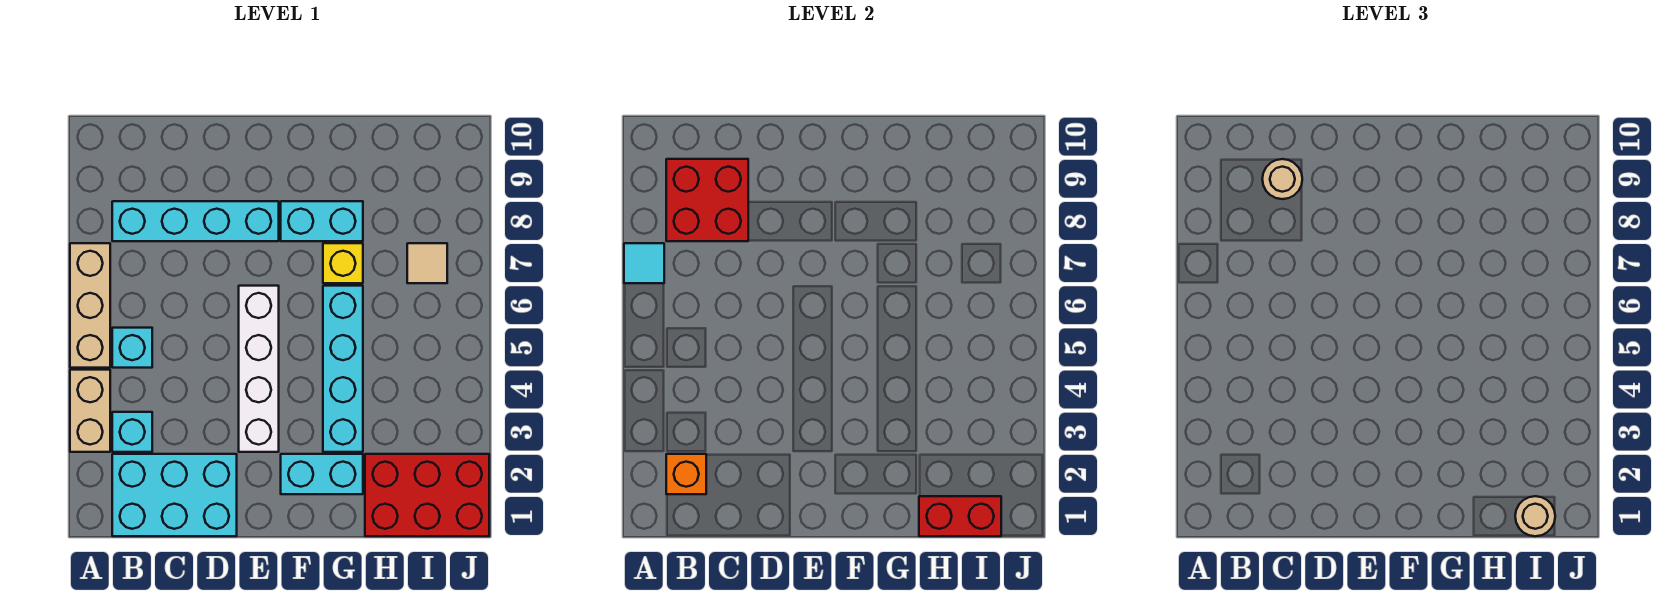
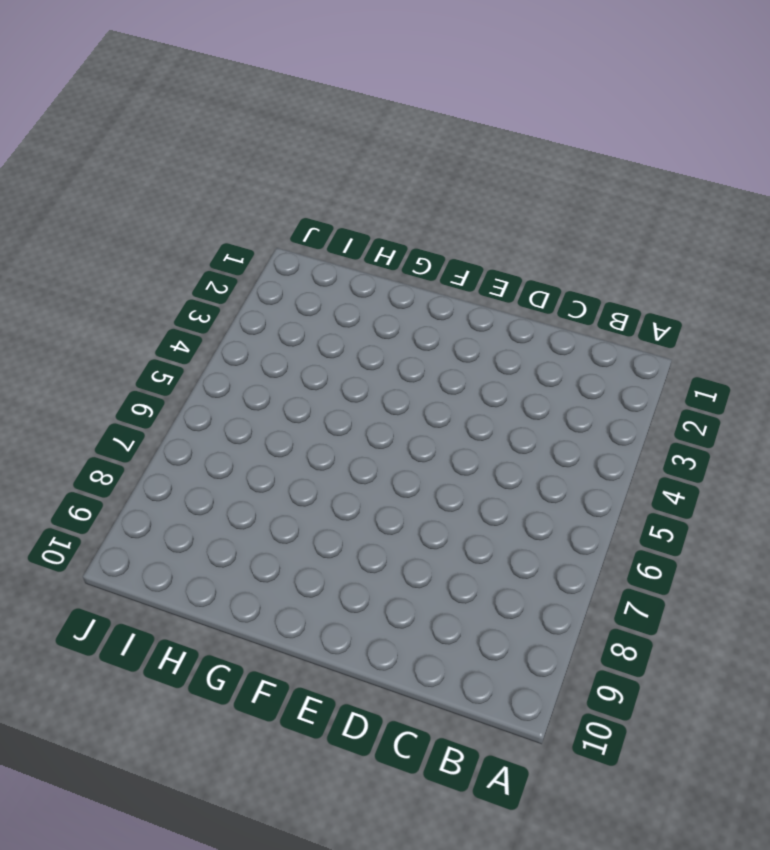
none -> tan 1x2 brick [70,370,110,452]
none -> tan 1x3 brick [70,243,110,368]
none -> cyan 2x3 brick [112,454,237,536]

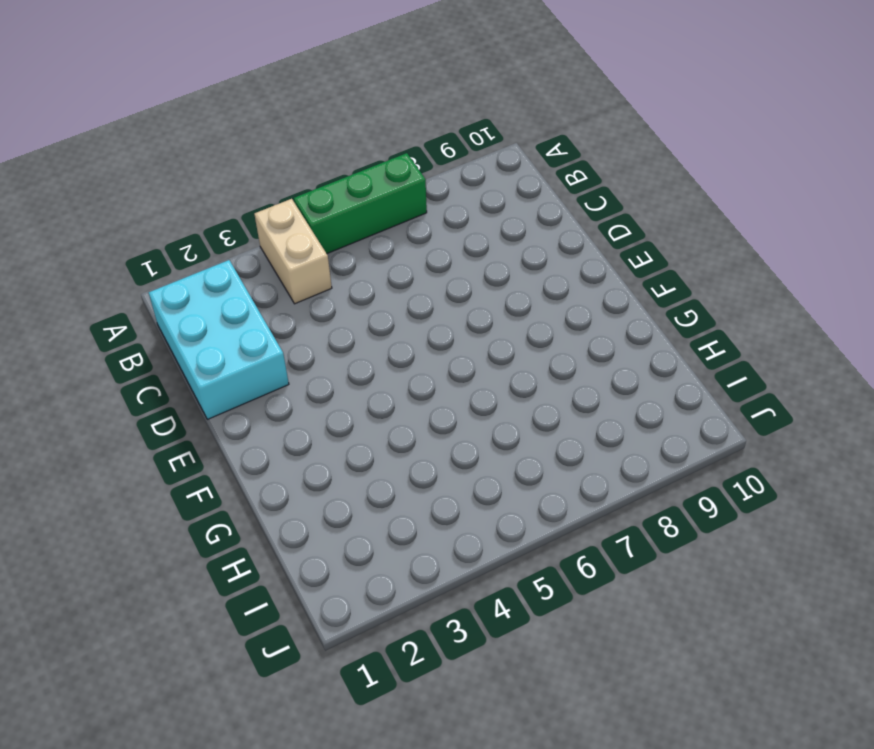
tan 1x2 brick [254,199,332,304] -> tan 1x2 brick turned to [70,370,110,452]
green 1x3 brick [294,153,427,254] -> tan 1x3 brick [70,243,110,368]
none -> cyan 1x1 brick [112,412,152,452]
none -> cyan 1x1 brick [112,328,152,368]
none -> cyan 1x4 brick [112,201,279,241]

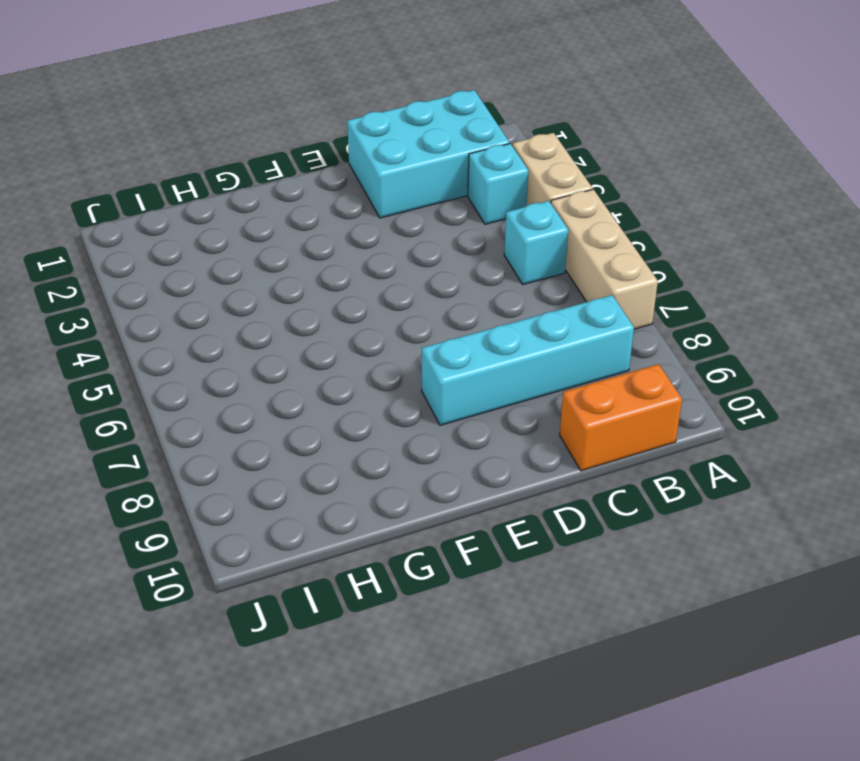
orange 1x2 brick [560,364,682,471] -> none
none -> white 1x4 brick [239,286,279,452]
none -> cyan 1x2 brick [281,454,363,494]
none -> cyan 1x2 brick [281,201,363,241]

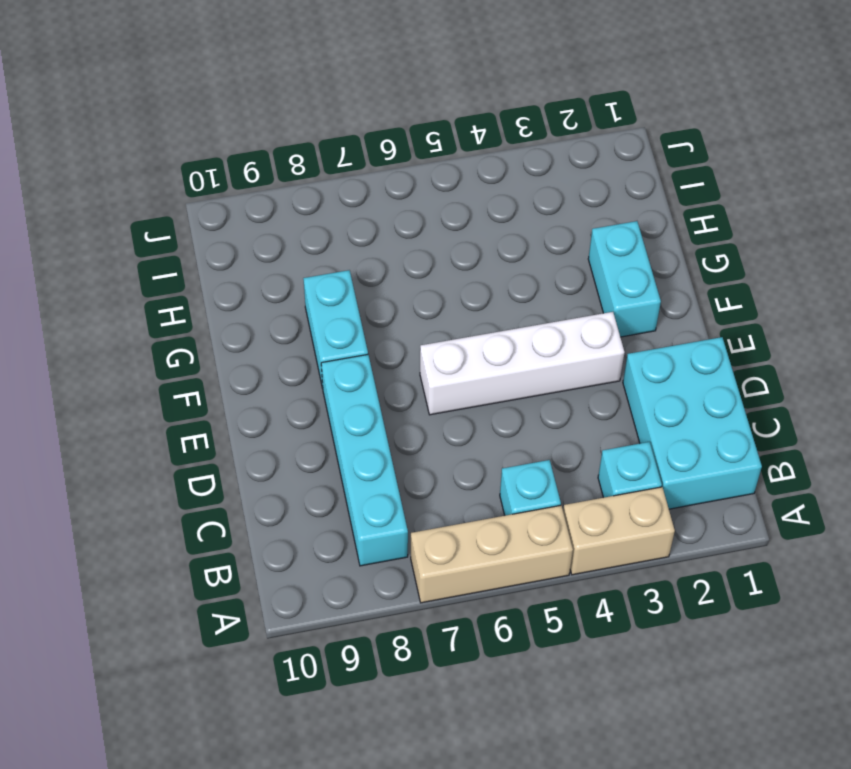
none -> cyan 1x4 brick [323,286,363,452]
none -> yellow 1x1 brick [323,243,363,283]
none -> red 2x3 brick [365,454,489,536]

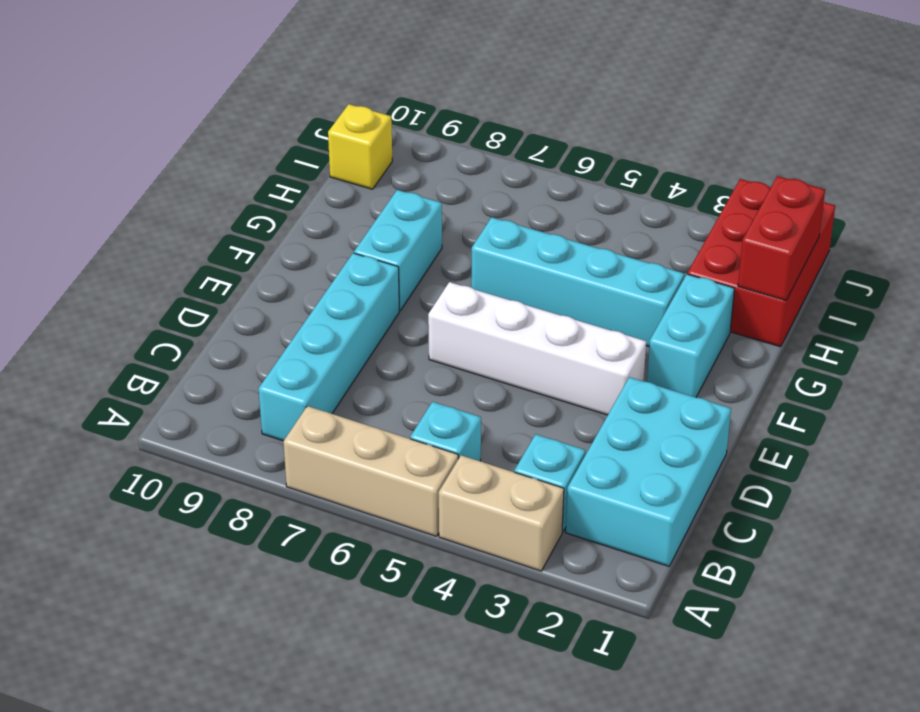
yellow 1x1 brick [328,104,392,189] -> yellow 1x1 brick moved to [323,243,363,283]
none -> tan 1x1 tile [407,243,447,283]
none -> cyan 1x1 tile [624,243,664,283]
none -> orange 1x1 brick [666,454,706,494]

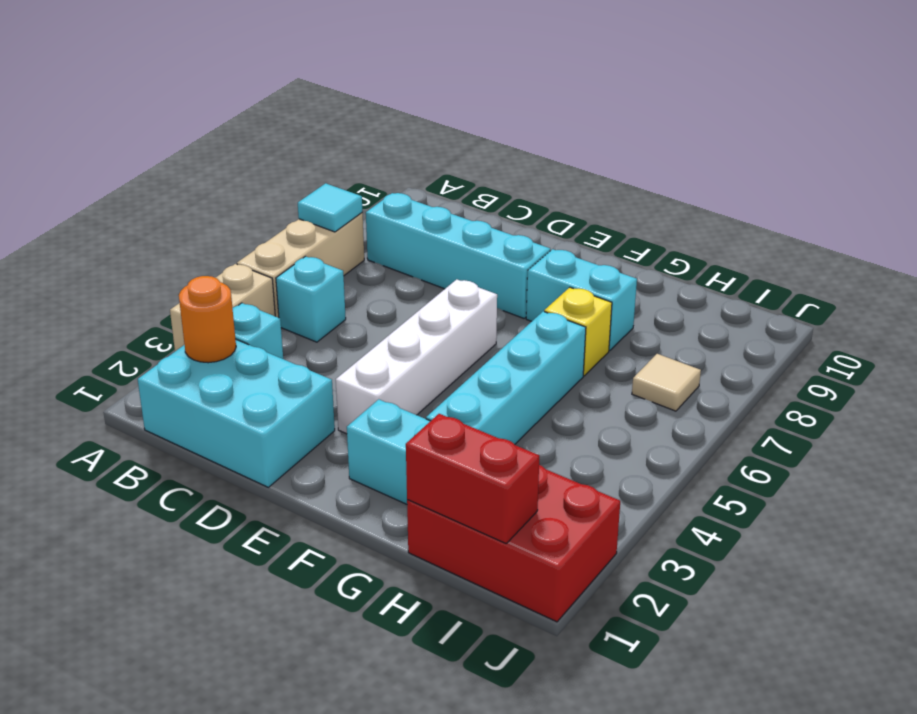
orange 1x1 round brick [179,276,236,363] -> orange 1x1 brick [666,454,706,494]
none -> red 2x2 brick [666,159,748,241]
none -> tan 1x1 round brick [1262,159,1302,199]
none -> tan 1x1 round brick [1515,496,1555,536]

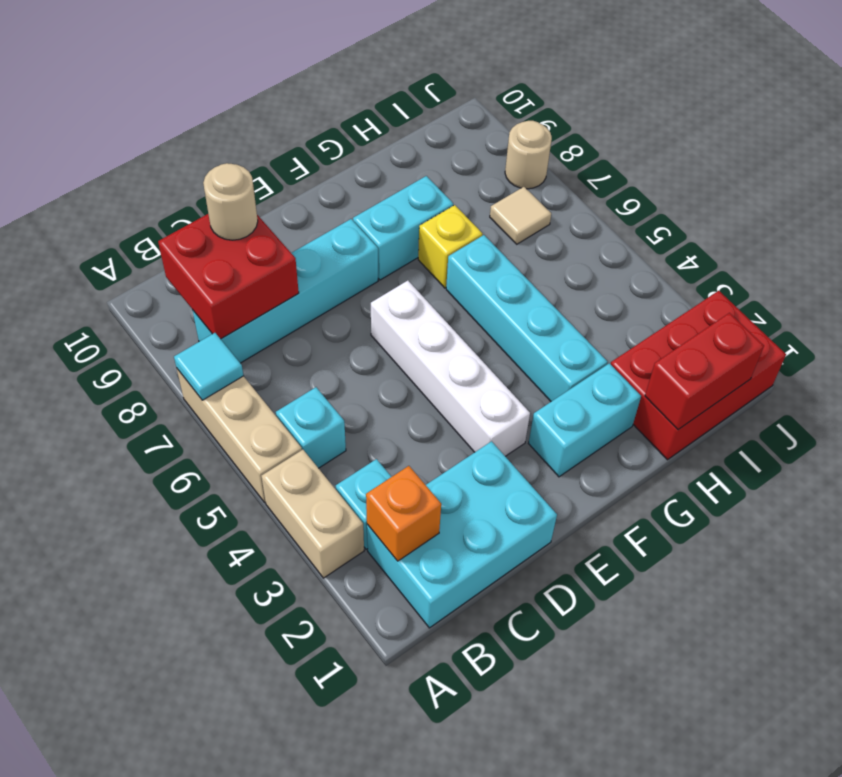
tan 1x1 round brick [505,121,552,189] -> tan 1x1 round brick moved to [1515,496,1555,536]

